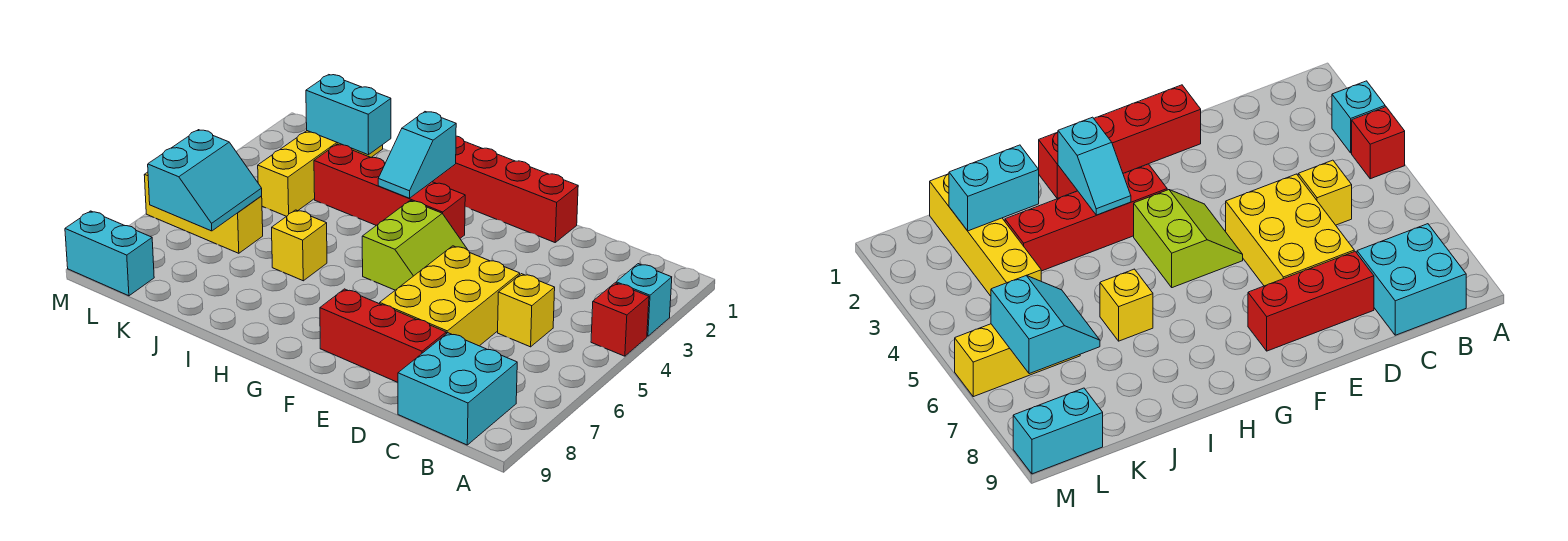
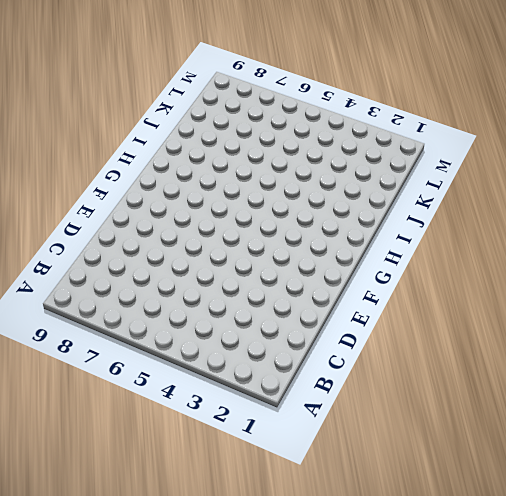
none -> cyan 1x1 brick [616,264,672,336]
none -> red 1x1 brick [591,283,649,356]
none -> cyan 2x2 brick [398,333,517,445]

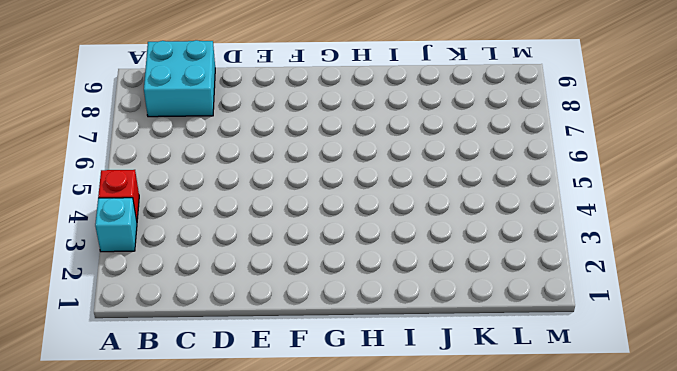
none -> yellow 1x1 brick [498,274,555,347]
none -> yellow 2x3 brick [380,246,520,346]
none -> red 1x3 brick [320,289,446,382]

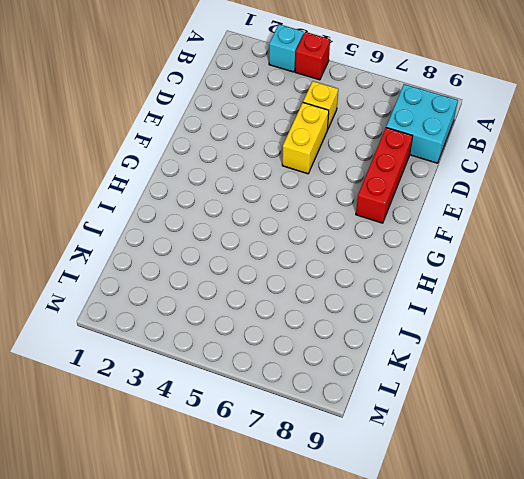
yellow 1x2 brick [282,103,329,174] -> yellow 2x3 brick [380,246,520,346]
none -> red 1x4 brick [432,136,578,242]
none -> lime 2x2 slope [362,201,468,290]
none -> red 1x4 brick [314,144,465,238]

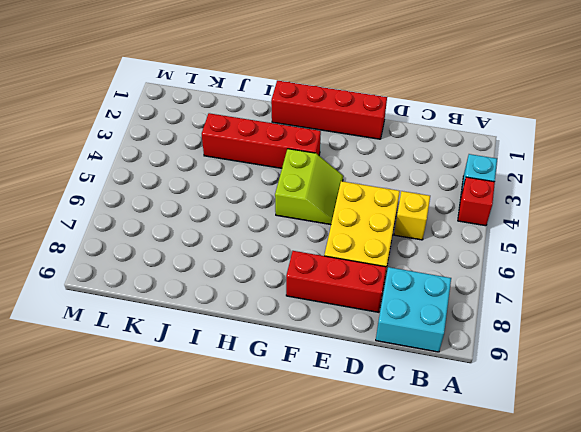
none -> yellow 1x1 brick [272,210,327,281]
none -> yellow 1x4 brick [258,131,383,216]
none -> yellow 1x3 brick [144,172,263,253]

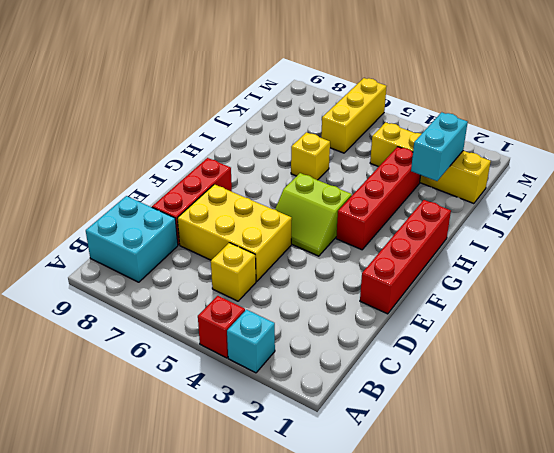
none -> cyan 1x2 brick [65,211,154,296]
none -> cyan 1x2 slope [378,112,456,198]
none -> cyan 2x2 slope [148,130,262,231]

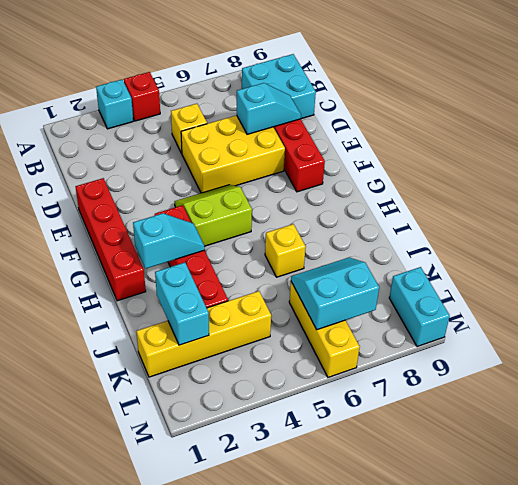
cyan 1x2 slope [237,83,301,134] -> none

